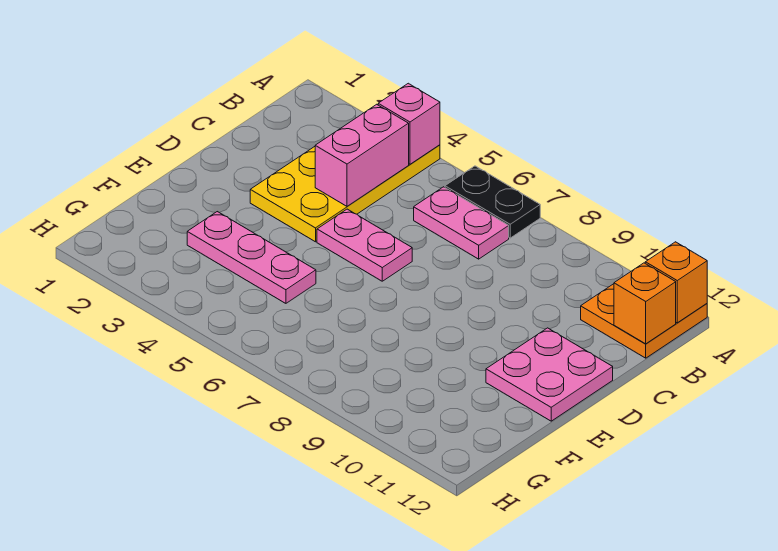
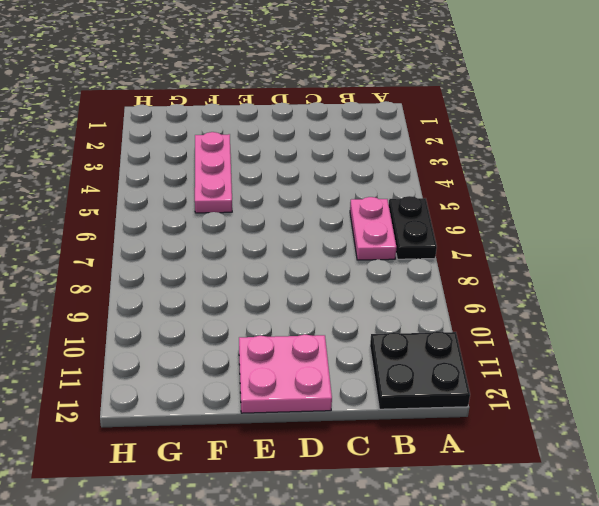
black 2x2 plate [370,331,470,409] -> orange 2x2 plate [581,284,707,358]
none -> yellow 2x4 plate [250,145,440,242]
none -> pink 1x2 plate [317,209,412,281]

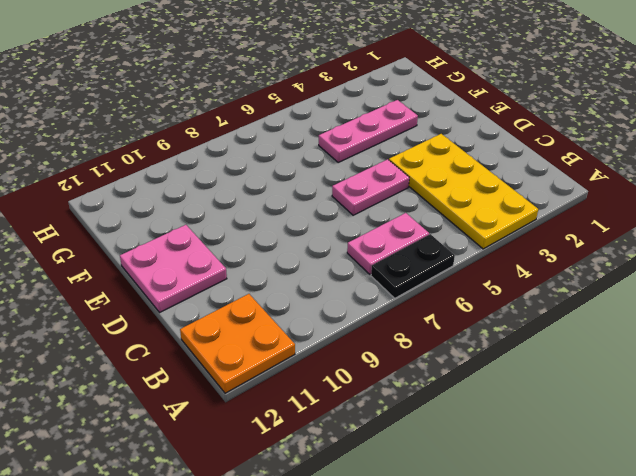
none -> pink 1x1 brick [378,83,440,164]
none -> orange 1x1 brick [645,242,707,323]

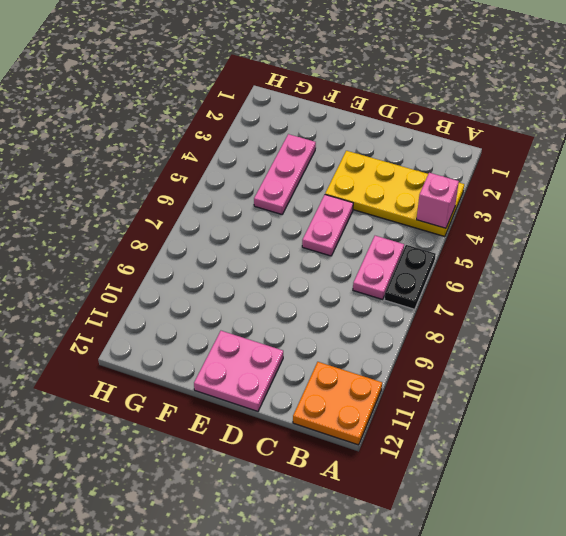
none -> orange 1x1 brick [645,242,707,323]
none -> pink 1x2 brick [315,104,409,206]

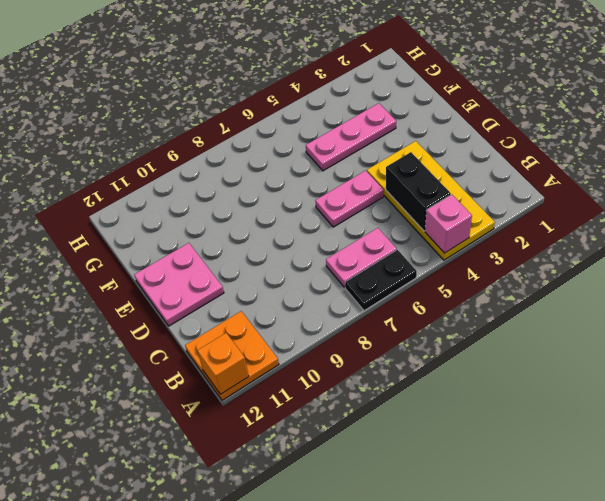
black 1x2 brick [386,152,451,231] -> pink 1x2 brick [315,104,409,206]
none -> orange 1x1 brick [614,263,676,344]

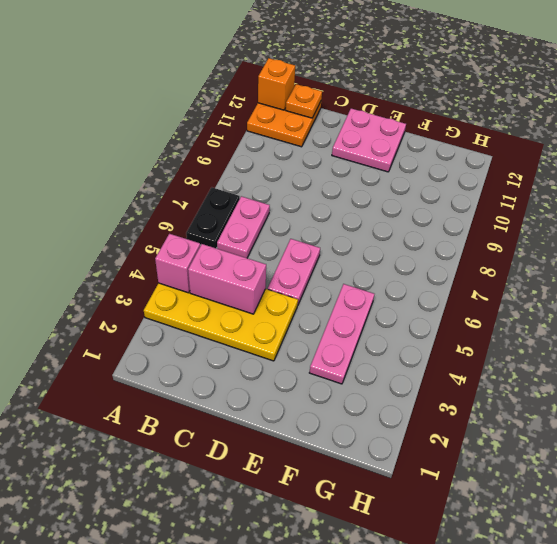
orange 1x1 plate [286,84,322,118] -> orange 1x1 brick [614,263,676,344]

